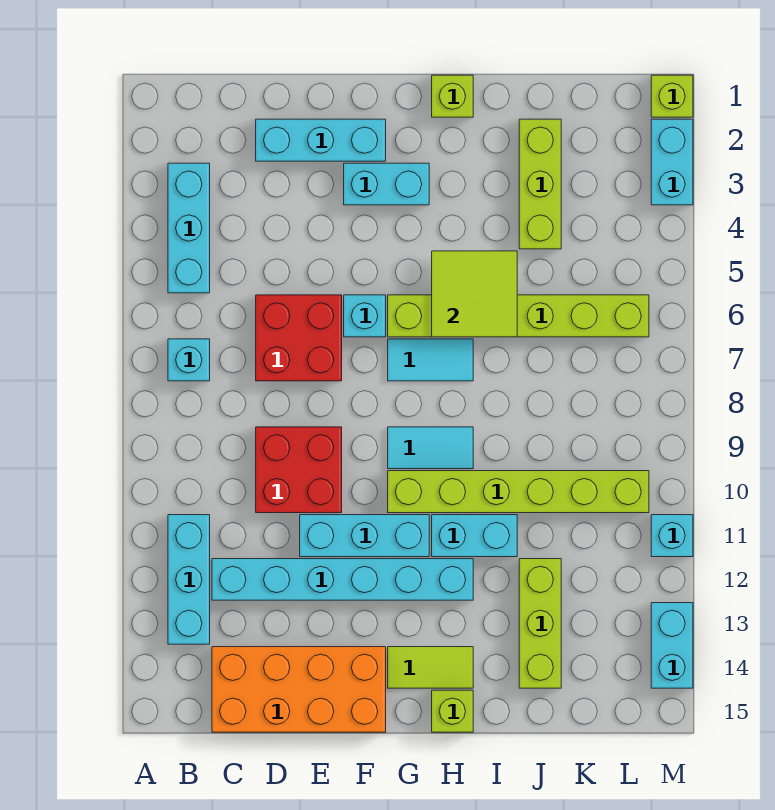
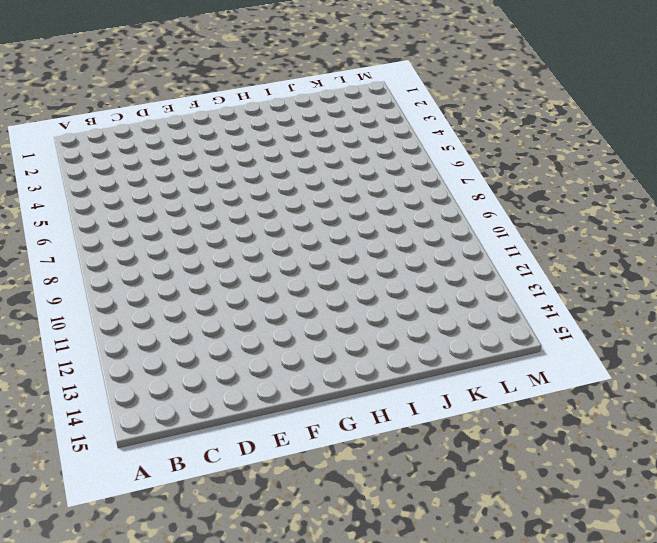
none -> cyan 1x3 brick [168,163,210,293]
none -> cyan 1x1 brick [168,339,210,381]
none -> cyan 1x3 brick [168,515,210,644]

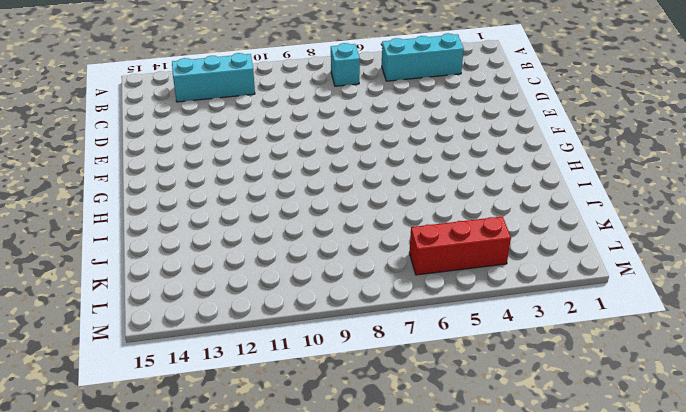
red 1x3 brick [409,217,511,275] -> lime 1x6 brick [388,295,649,337]
none -> cyan 1x6 brick [212,559,473,600]
none -> orange 2x4 brick [212,647,386,732]
none -> cyan 1x3 brick [256,119,386,161]

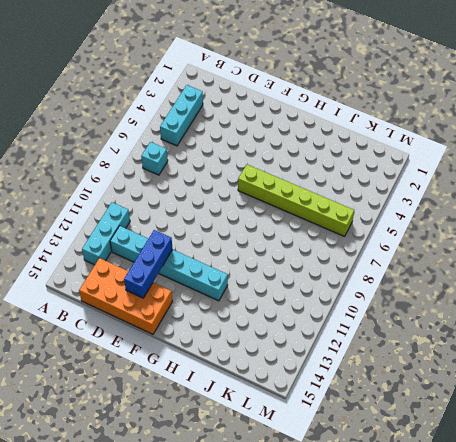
blue 1x3 brick [124,230,173,298] -> none
none -> cyan 1x3 brick [256,119,386,161]
none -> red 2x2 brick [256,295,342,381]
none -> red 2x2 brick [256,427,342,513]

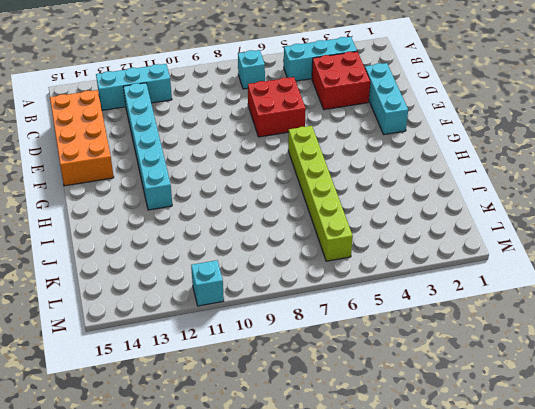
red 2x2 brick [312,52,370,110] -> red 2x2 brick moved to [256,427,342,513]
none -> cyan 1x3 brick [300,515,429,557]
none -> cyan 1x2 brick [344,163,429,205]
none -> cyan 1x1 brick [344,295,386,337]

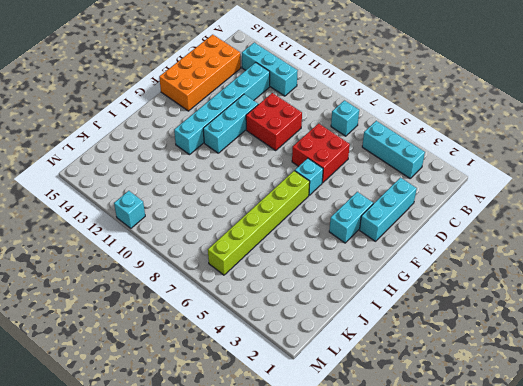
none -> cyan 1x2 tile [388,339,473,381]
none -> cyan 1x2 tile [388,427,473,469]
none -> lime 1x6 brick [388,471,649,513]

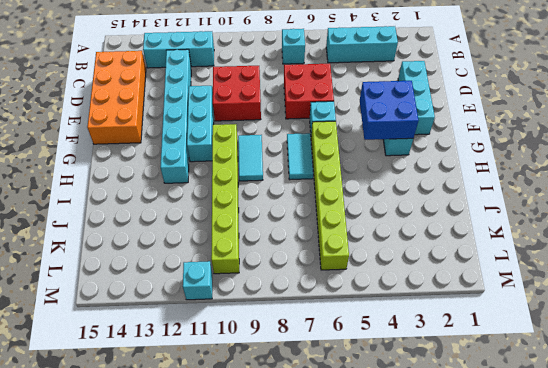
blue 2x2 brick [360,81,419,140] -> none
none -> lime 1x2 tile [388,647,473,688]
none -> lime 1x1 brick [432,75,473,117]
none -> cyan 1x2 brick [432,515,517,557]

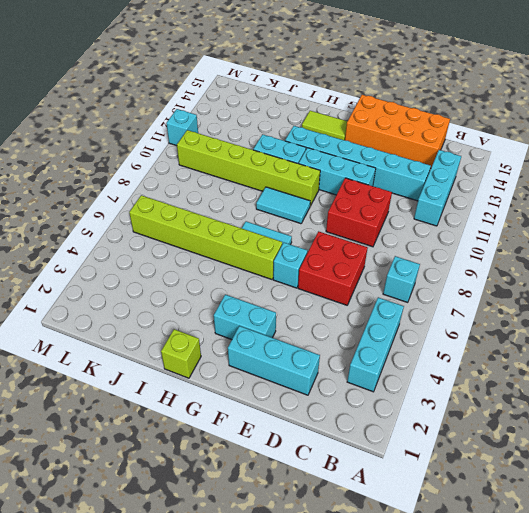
none -> lime 1x1 brick [432,690,473,732]
none -> lime 1x3 brick [519,119,561,249]
none -> lime 1x3 brick [519,559,561,688]

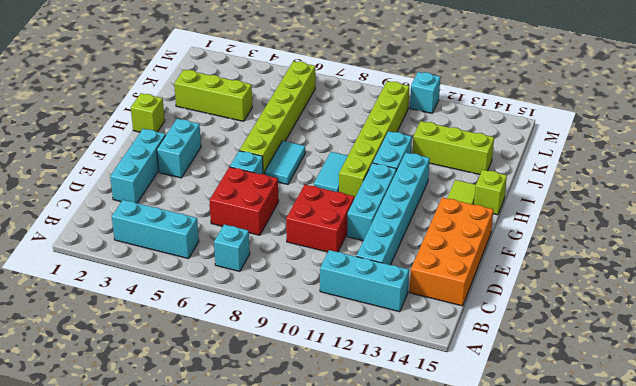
none -> lime 1x1 brick [651,75,693,117]
none -> cyan 1x2 brick [651,119,693,205]
none -> cyan 1x2 brick [651,603,693,688]

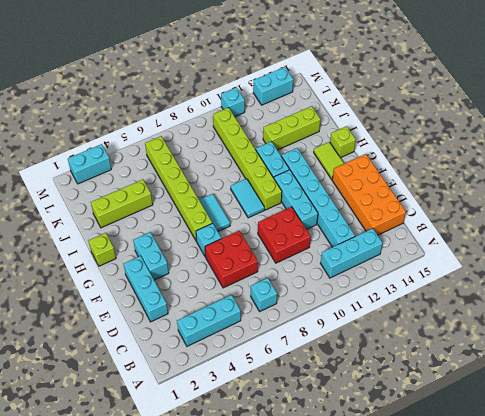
none -> lime 1x1 brick [651,75,693,117]
none -> lime 2x2 tile [432,251,517,337]

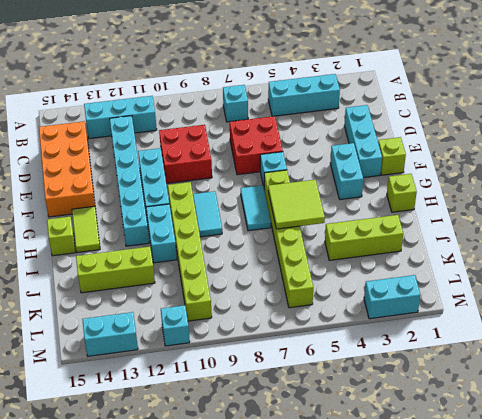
lime 1x1 brick [378,137,406,175] -> lime 1x1 brick moved to [651,75,693,117]

